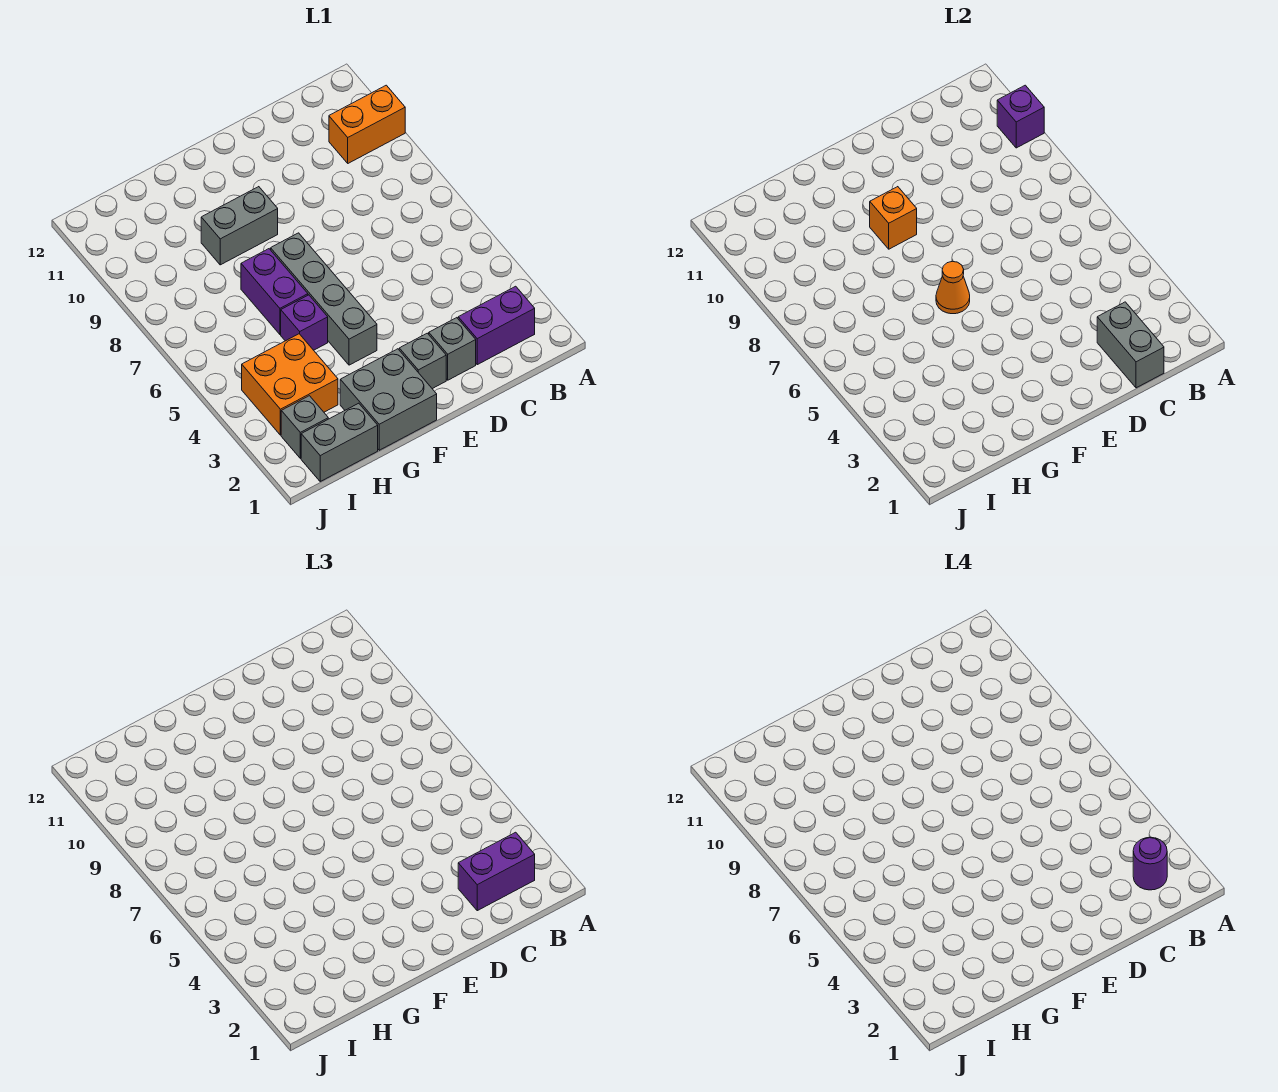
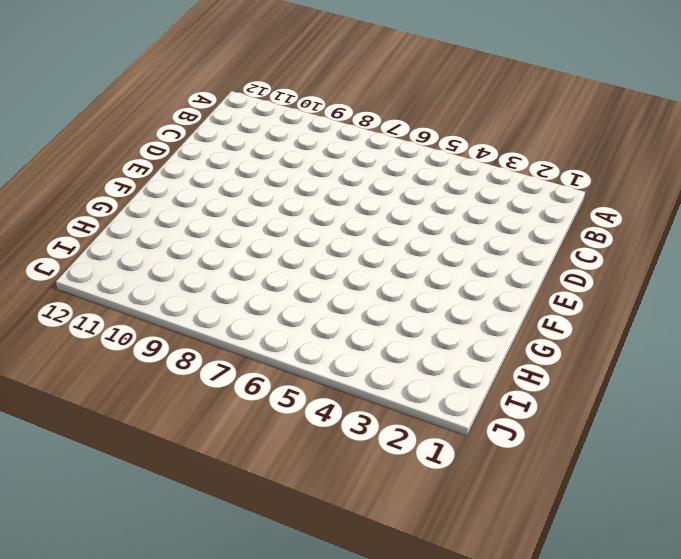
none -> orange 1x2 brick [329,85,405,163]
none -> purple 1x2 brick [458,286,535,365]
none -> grey 1x1 brick [429,318,476,380]

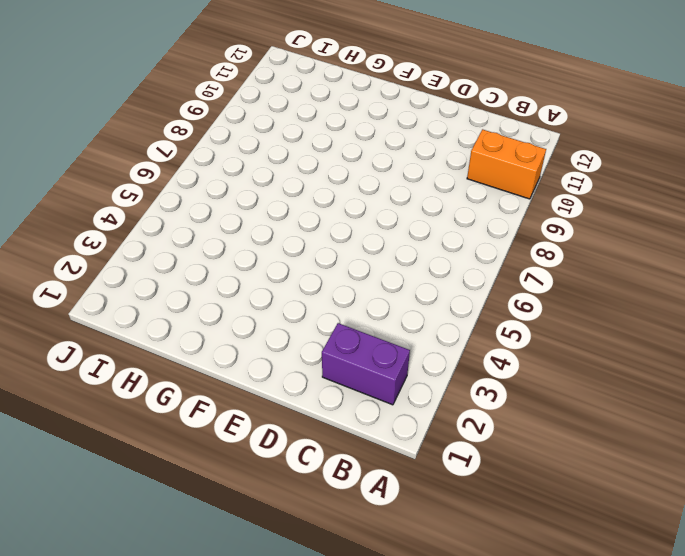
none -> grey 1x1 brick [429,318,476,380]
none -> grey 1x1 brick [399,333,446,389]
none -> grey 2x2 brick [340,349,437,450]

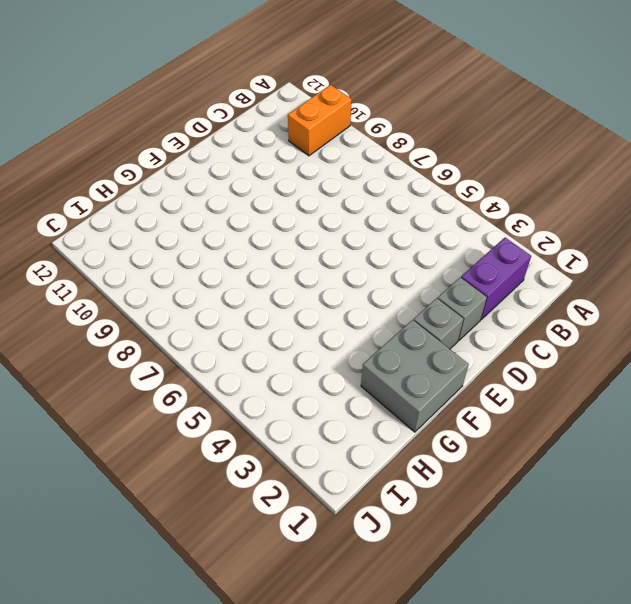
none -> grey 1x4 brick [271,233,377,365]
none -> grey 1x2 brick [201,187,278,265]
none -> purple 1x1 brick [281,295,328,350]

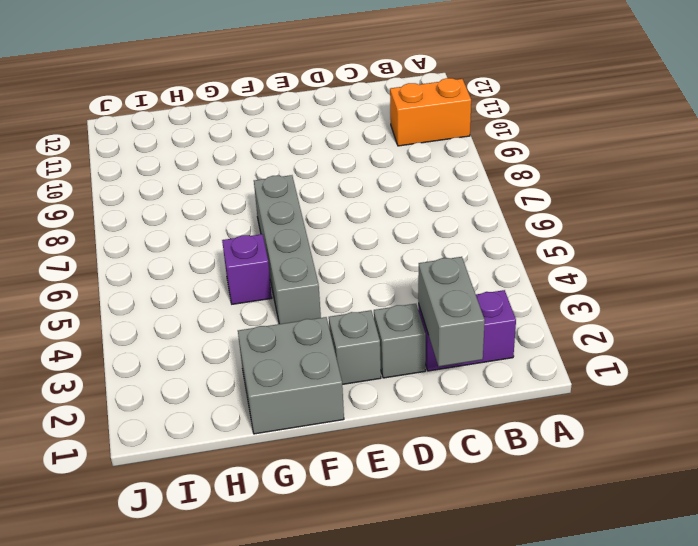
none -> grey 1x2 brick [201,187,278,265]
none -> purple 1x2 brick [241,249,308,334]
none -> grey 1x2 brick [301,403,378,481]

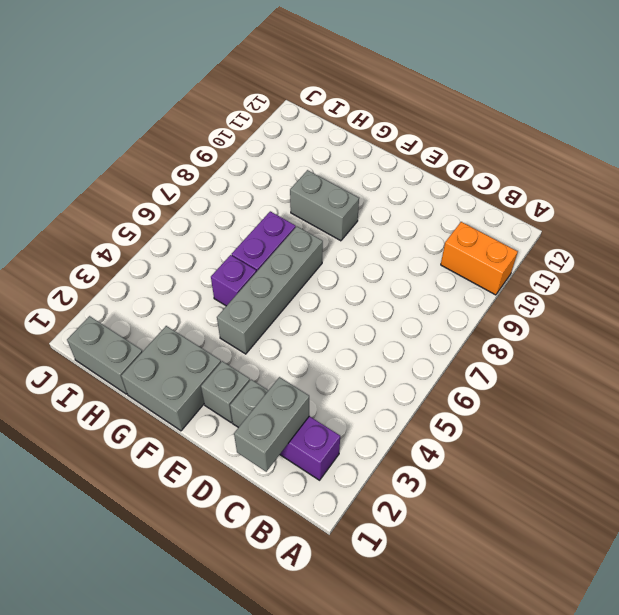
none -> orange 2x2 brick [242,334,338,435]
none -> grey 1x1 brick [281,396,328,458]
none -> purple 1x1 brick [997,85,1044,148]

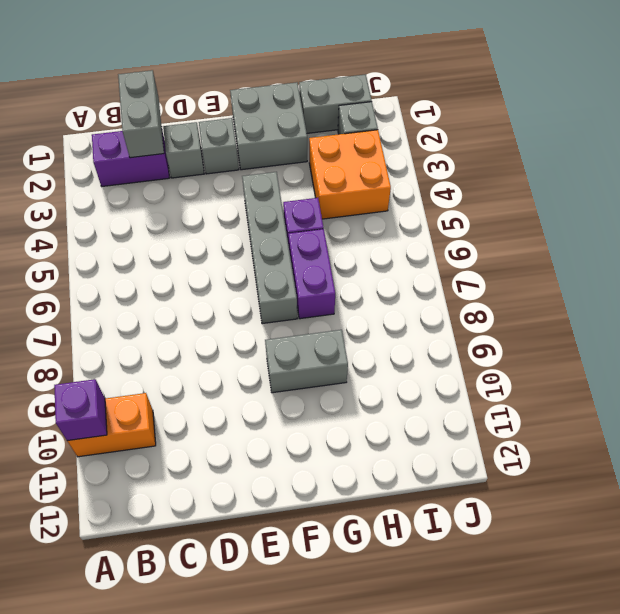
none -> orange 1x1 cone [936,261,970,314]
none -> orange 1x1 brick [870,187,917,249]
none -> purple 1x2 brick [458,832,535,911]

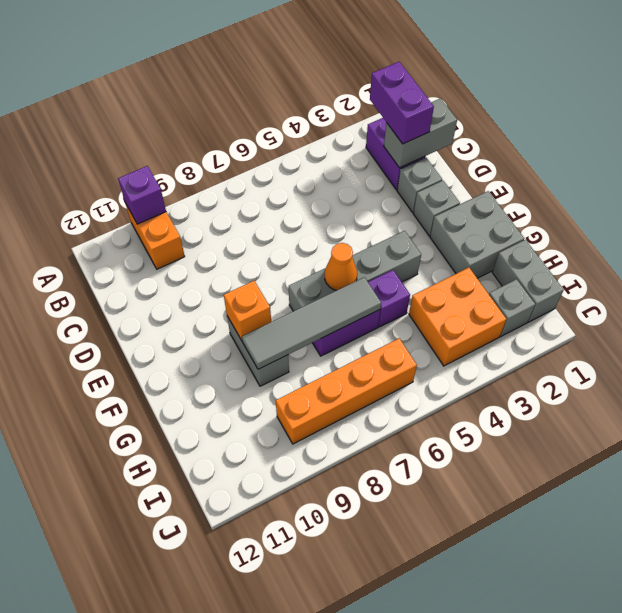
grey 1x4 tile [242,277,381,369] -> none
orange 1x4 brick [276,338,417,444] -> none
none -> purple 1x1 round brick [1133,837,1167,890]

